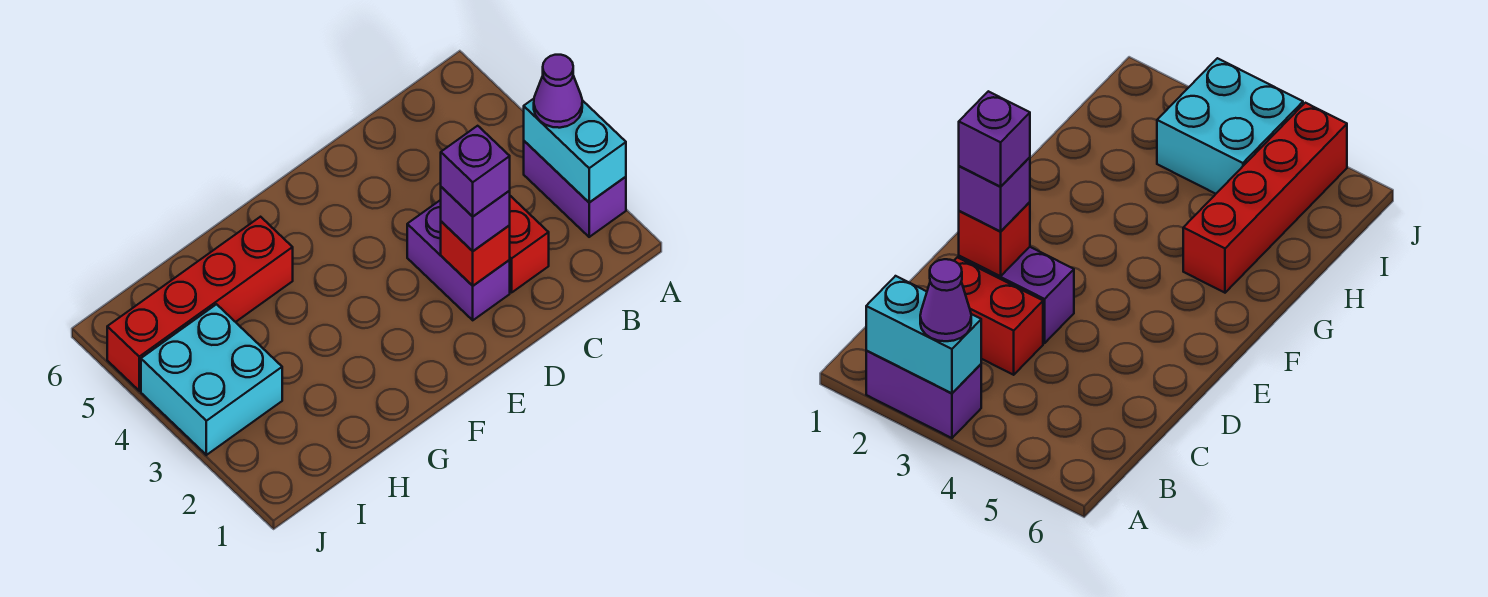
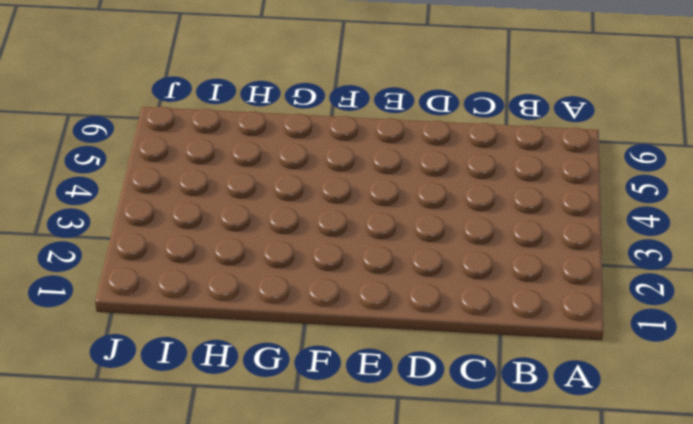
none -> purple 1x2 brick [524,141,626,237]
none -> red 1x2 brick [510,196,549,292]

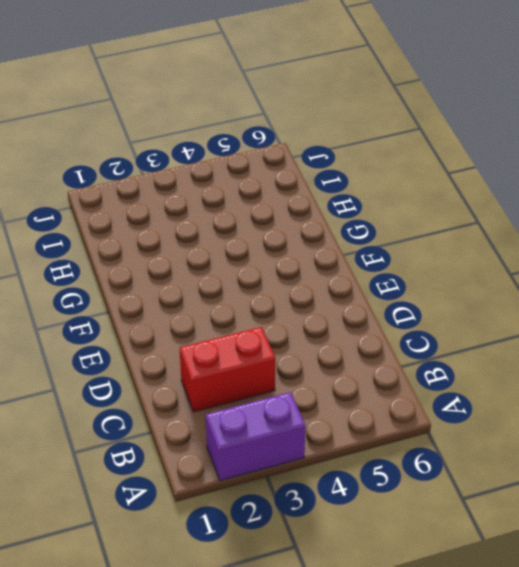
none -> purple 1x2 brick [407,200,510,320]
none -> red 1x4 brick [107,217,293,391]

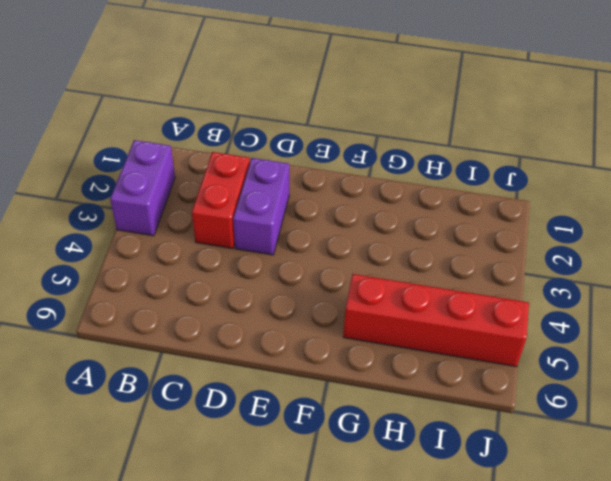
none -> cyan 2x2 brick [141,304,282,455]
none -> cyan 1x2 brick [524,99,626,202]

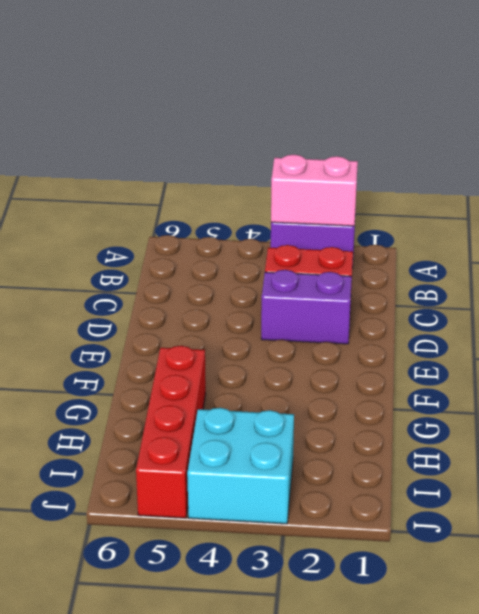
pink 1x2 brick [271,155,358,226] -> cyan 1x2 brick [524,99,626,202]
none -> red 1x1 brick [441,221,510,286]
none -> purple 1x1 cone [534,55,582,128]

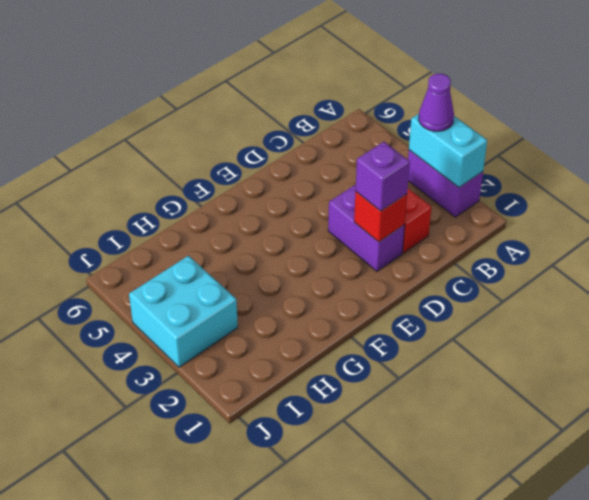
none -> red 1x4 brick [107,217,293,391]
none -> purple 1x1 brick [441,126,510,216]

